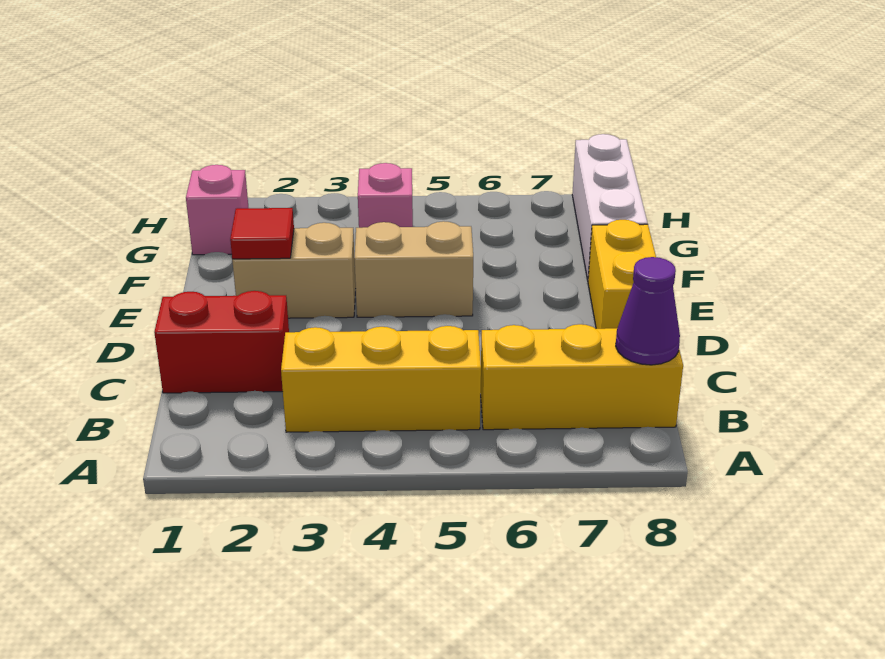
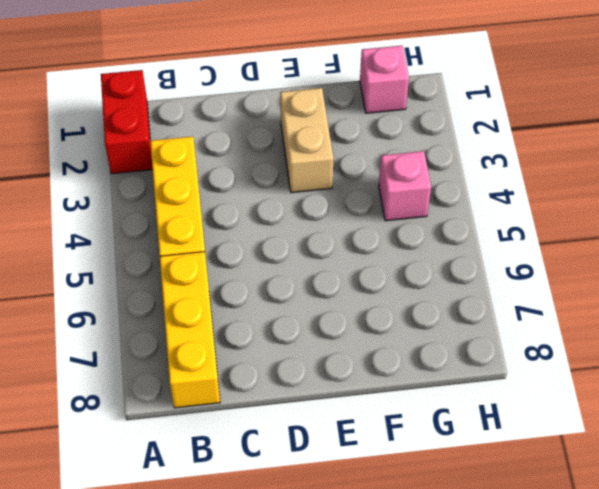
red 1x2 brick [101,70,153,174] -> red 1x2 brick moved to [154,291,289,393]
none -> yellow 1x2 brick [588,220,656,329]
none -> tan 1x2 brick [355,221,473,317]

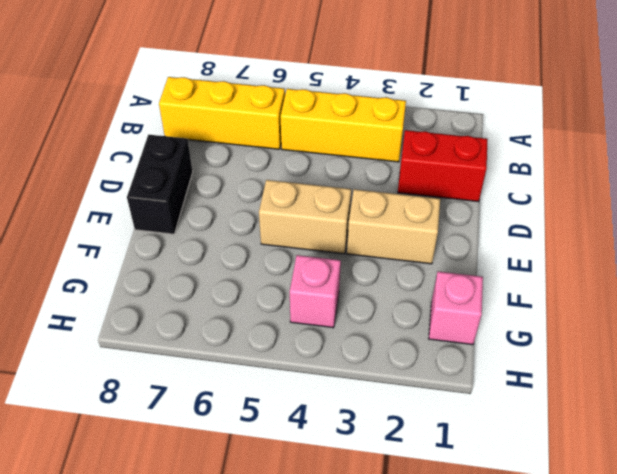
black 1x2 brick [127,135,193,234] -> yellow 1x2 brick [588,220,656,329]
none -> white 1x3 brick [572,134,648,280]
none -> purple 1x1 cone [616,257,680,365]

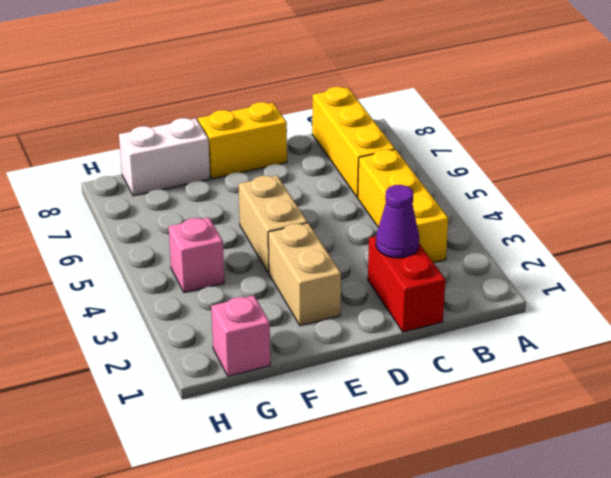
purple 1x1 cone [376,185,419,258] -> purple 1x1 cone moved to [616,257,680,365]
white 1x2 brick [119,118,210,196] -> white 1x3 brick [572,134,648,280]
none -> red 1x1 tile [230,208,294,259]

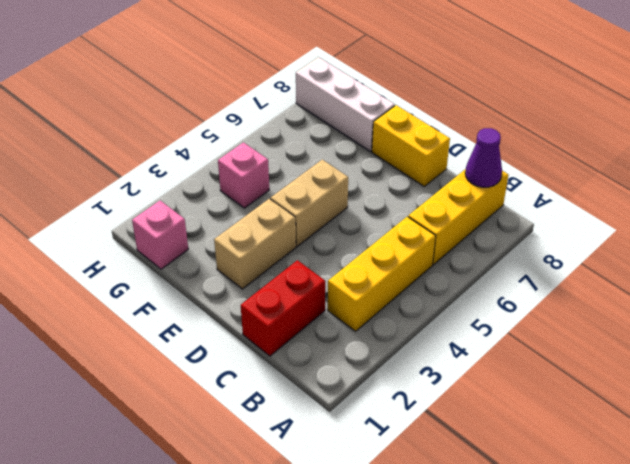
none -> red 1x1 tile [230,208,294,259]

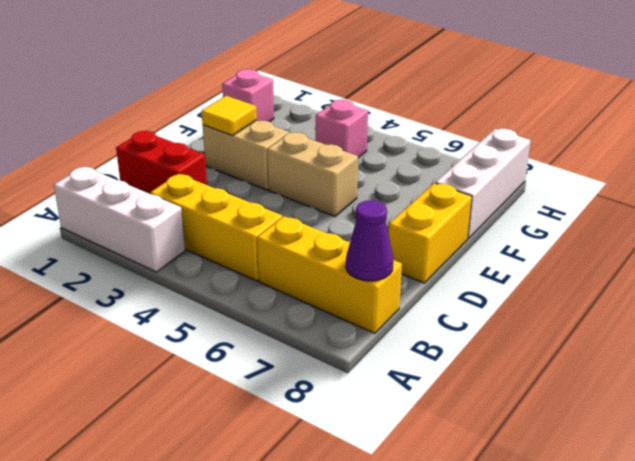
white 1x3 brick [54,166,185,272] -> none
yellow 1x1 tile [202,96,257,135] -> red 1x1 tile [230,208,294,259]

